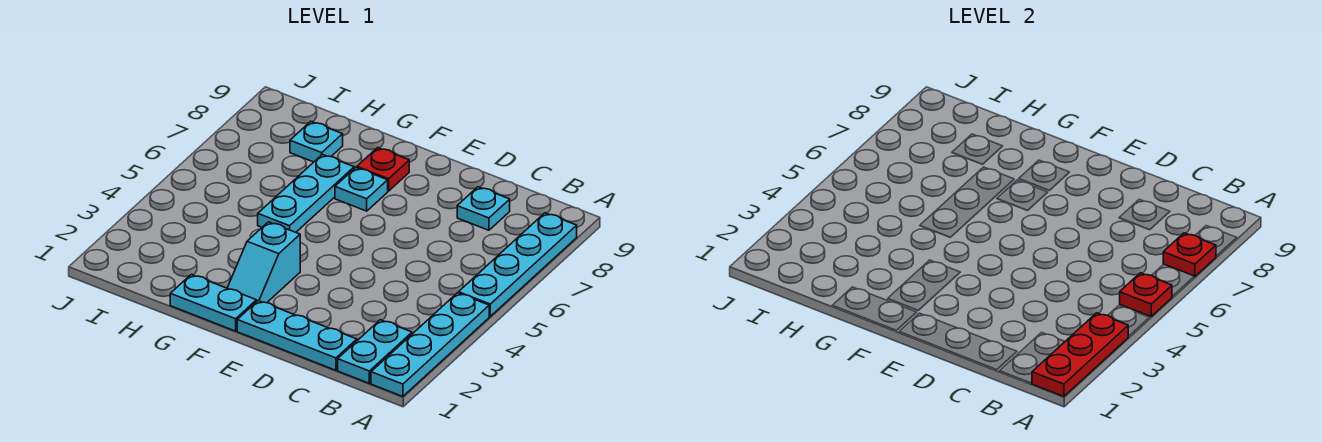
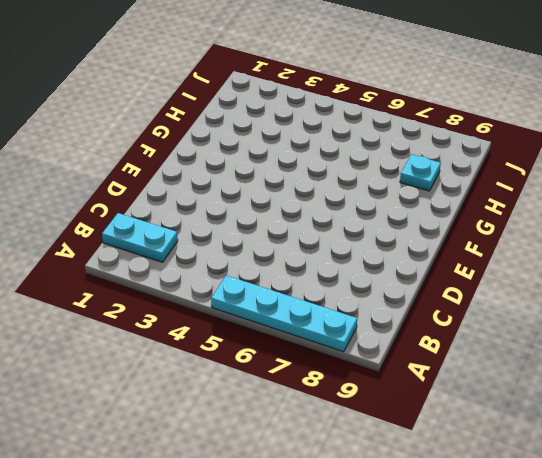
none -> cyan 1x4 plate [371,293,489,396]
none -> cyan 1x3 plate [237,301,357,370]
none -> cyan 1x1 plate [457,187,510,230]

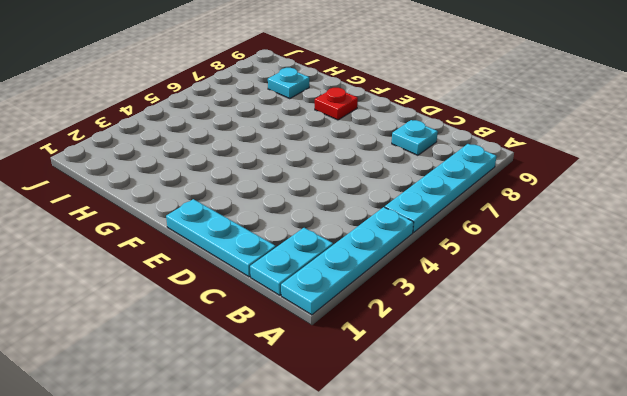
none -> cyan 1x2 plate [170,274,256,331]
none -> cyan 1x2 slope [227,222,300,303]
none -> cyan 1x1 plate [335,168,388,211]

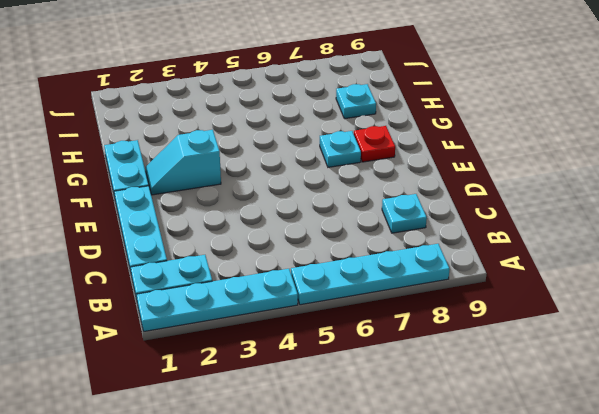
none -> cyan 1x3 plate [258,154,354,232]
none -> red 1x3 plate [1032,313,1128,396]
none -> red 1x1 plate [1120,273,1172,316]

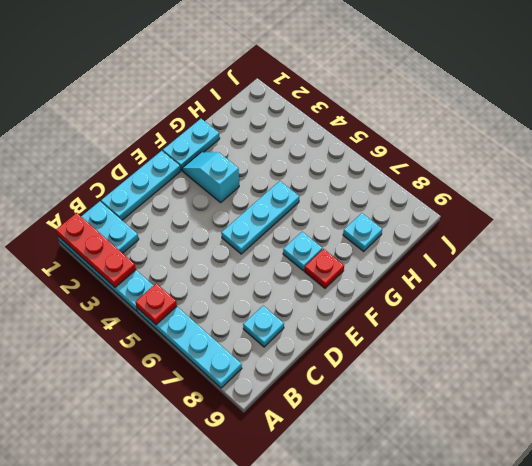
cyan 1x3 plate [221,181,299,254] -> cyan 1x3 plate turned to [258,154,354,232]
none -> red 1x1 plate [1163,233,1216,276]

